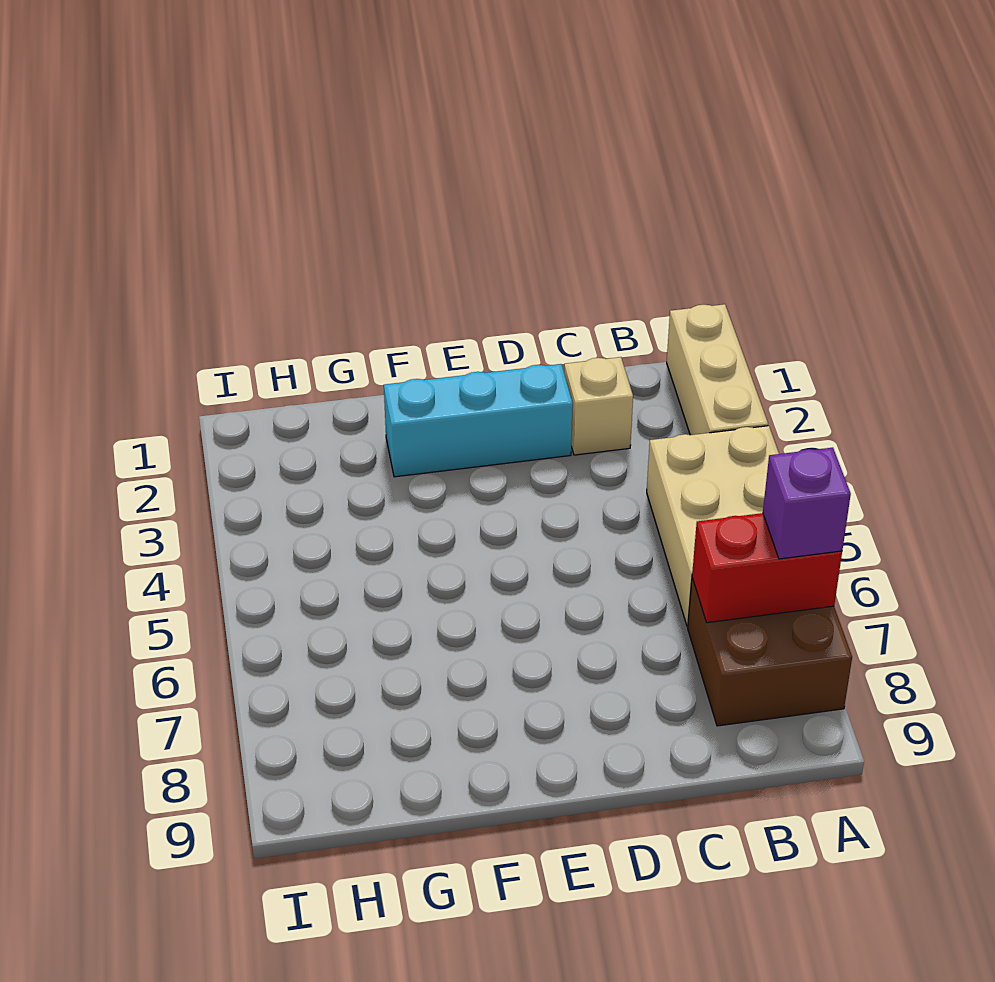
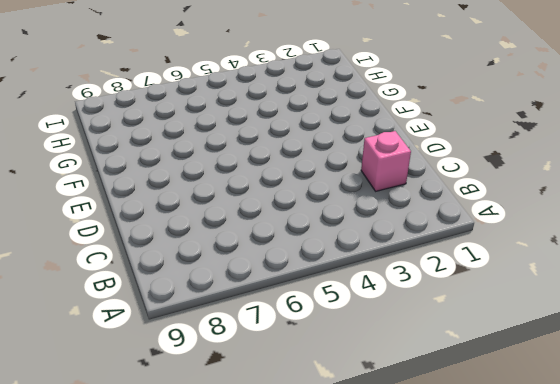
pink 1x1 brick [361,131,411,191] -> tan 1x1 brick [564,357,633,455]
none -> tan 1x3 brick [667,304,768,435]
none -> tan 2x3 brick [647,426,779,626]

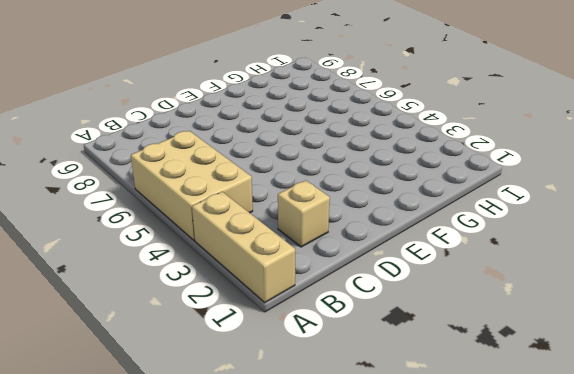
none -> brown 2x2 brick [688,578,852,726]
none -> cyan 1x3 brick [384,364,573,477]

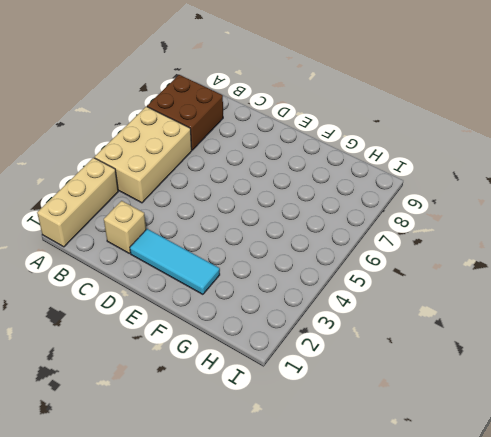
cyan 1x3 tile [130,229,220,294] -> cyan 1x3 brick [384,364,573,477]
none -> red 1x2 brick [692,513,842,623]
none -> purple 1x1 brick [763,448,851,559]

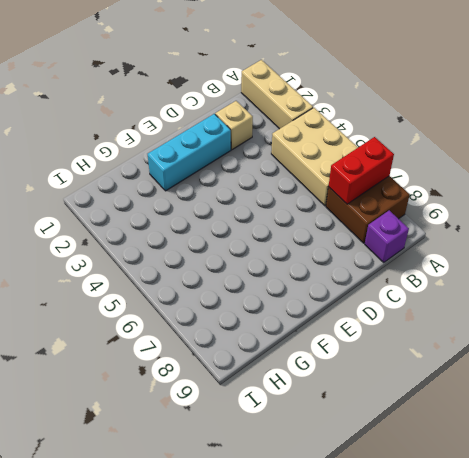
purple 1x1 brick [365,210,409,262] -> purple 1x1 brick moved to [763,448,851,559]

